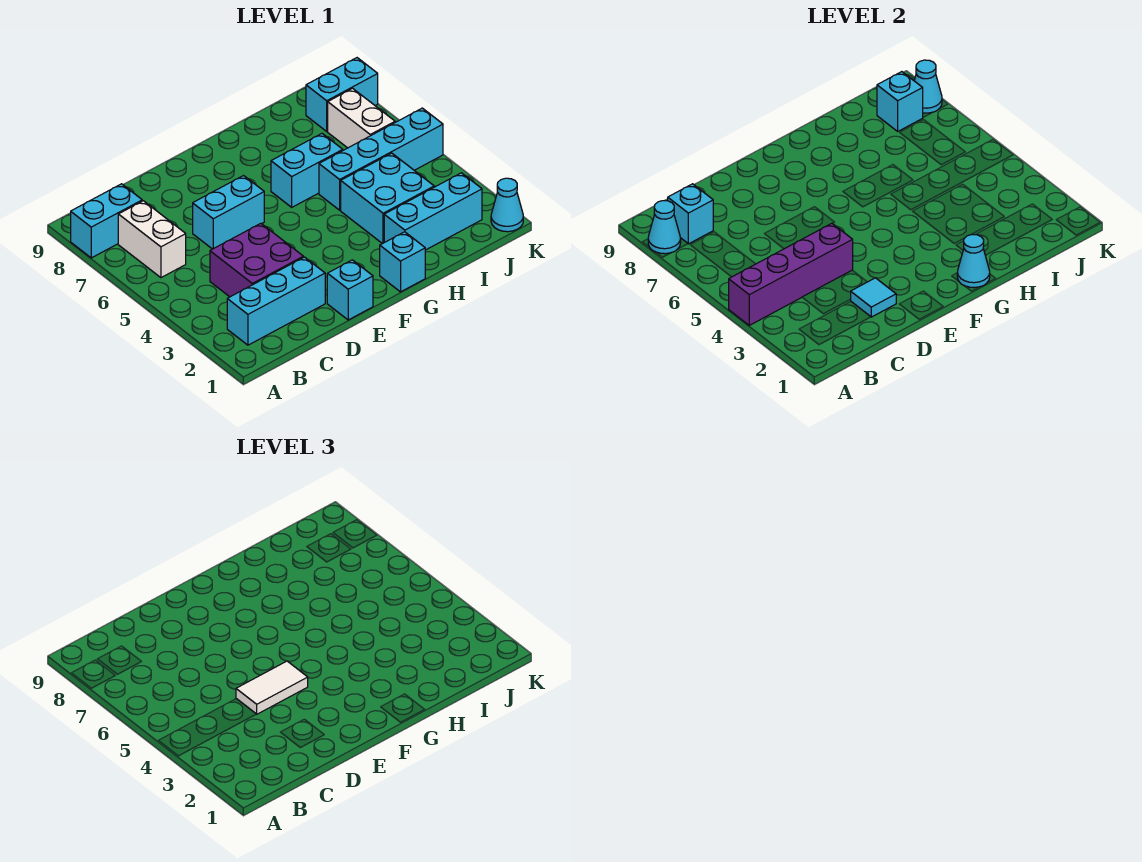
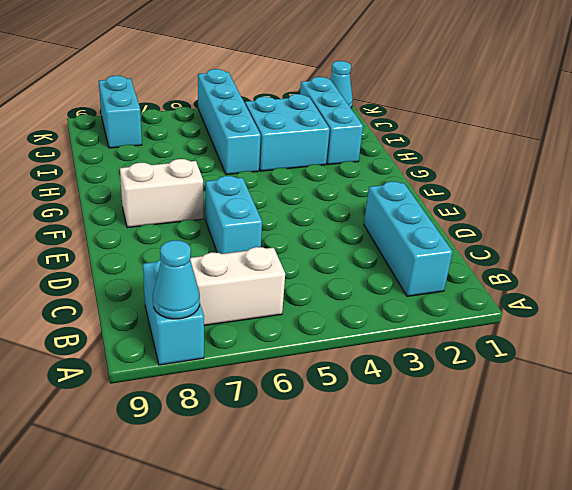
white 1x2 brick [120,159,203,228] -> white 1x2 brick moved to [328,88,395,148]
none -> purple 2x2 brick [210,223,303,297]
none -> cyan 1x1 brick [327,260,373,320]
none -> cyan 1x1 brick [380,232,425,292]

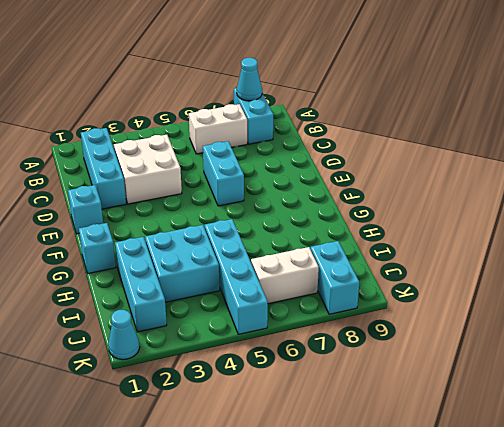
white 2x2 brick [114,135,182,204] -> purple 2x2 brick [210,223,303,297]
none -> cyan 1x2 brick [271,134,343,207]
none -> purple 1x4 brick [729,223,853,325]
none -> cyan 1x1 brick [668,184,713,244]

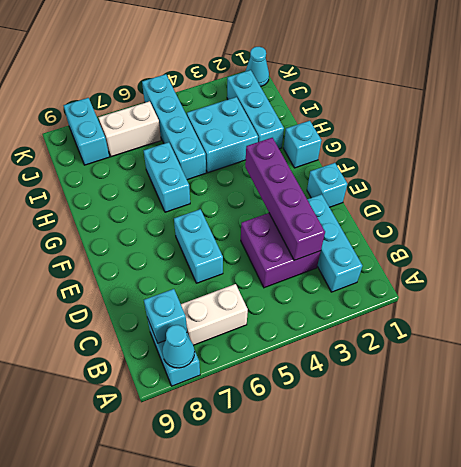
purple 1x4 brick [245,138,325,260] -> purple 1x4 brick moved to [729,223,853,325]
none -> cyan 1x1 tile [851,278,896,317]
none -> cyan 1x1 cone [957,234,990,288]
none -> cyan 1x1 brick [877,72,923,131]

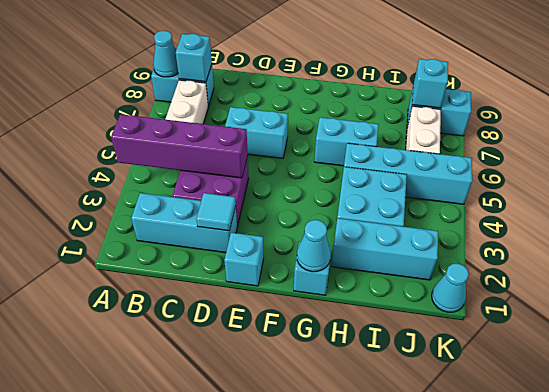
none -> cyan 1x1 cone [914,60,942,113]
none -> white 1x2 tile [236,661,308,714]

